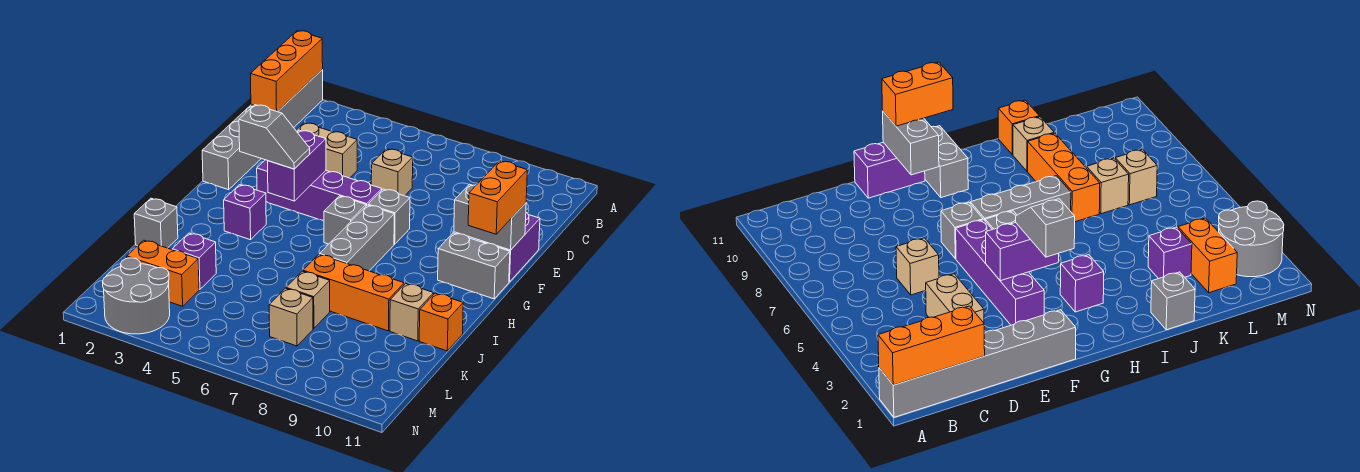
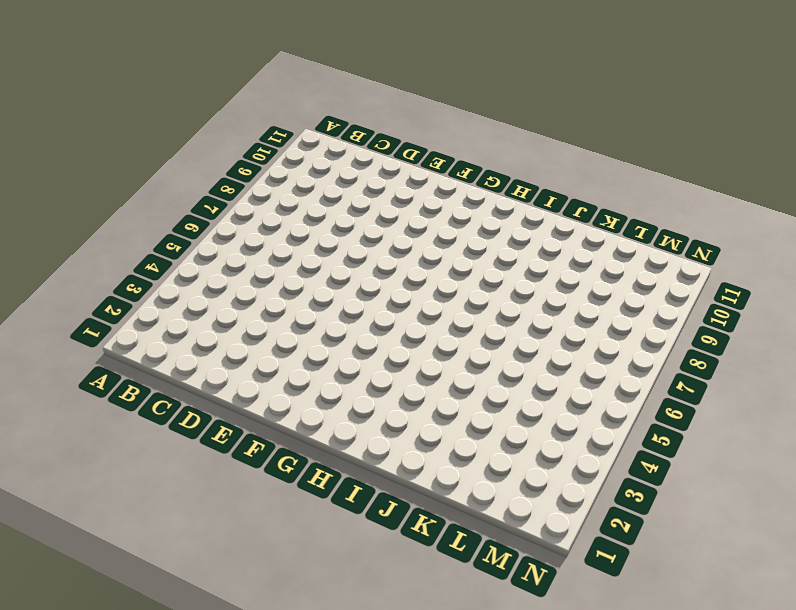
none -> grey 1x6 brick [202,70,323,190]
none -> tan 1x2 brick [296,123,357,178]
none -> tan 1x1 brick [371,149,413,196]

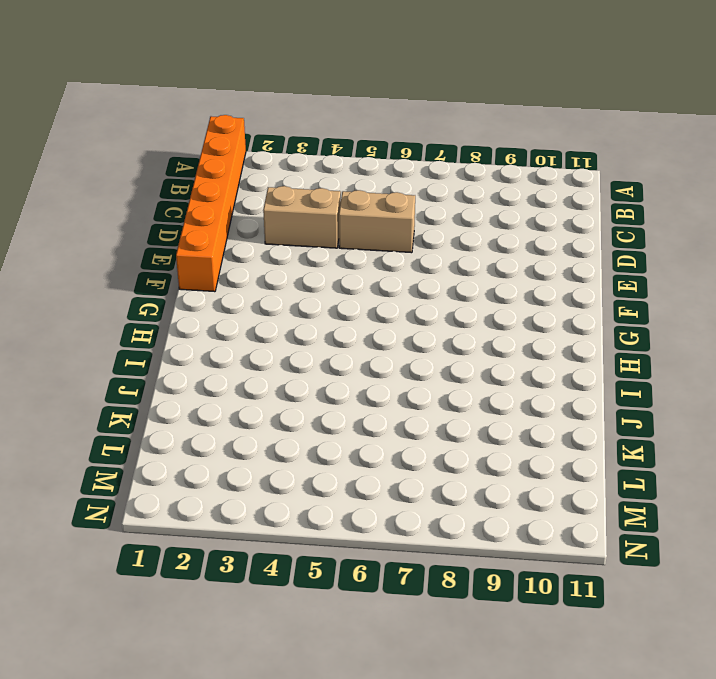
orange 1x6 brick [176,115,246,292] -> grey 1x6 brick [202,70,323,190]
tan 1x2 brick [339,190,415,253] -> tan 1x1 brick [371,149,413,196]
none -> purple 1x2 brick [483,213,540,282]
none -> purple 1x4 brick [257,160,382,221]
none -> grey 1x1 brick [368,189,410,244]

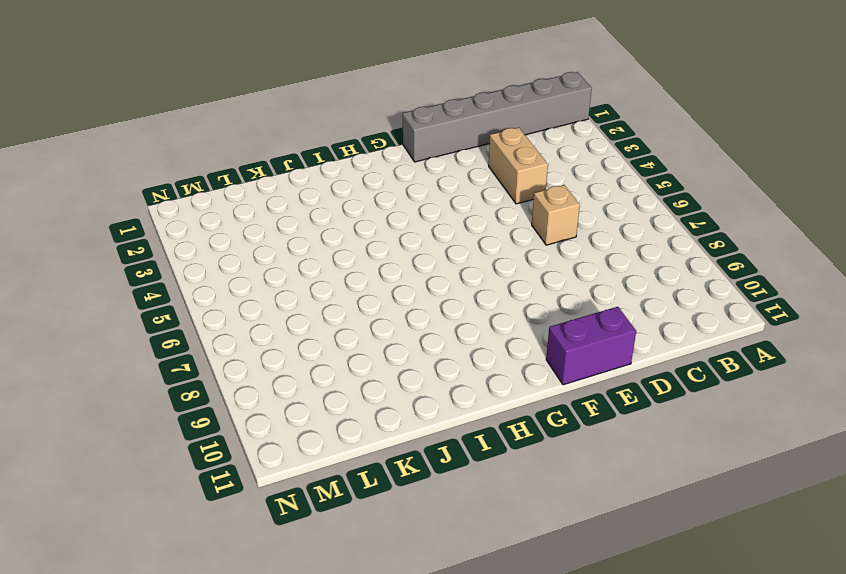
none -> purple 1x4 brick [257,160,382,221]
none -> grey 1x1 brick [368,189,410,244]
none -> grey 1x1 brick [324,196,366,244]

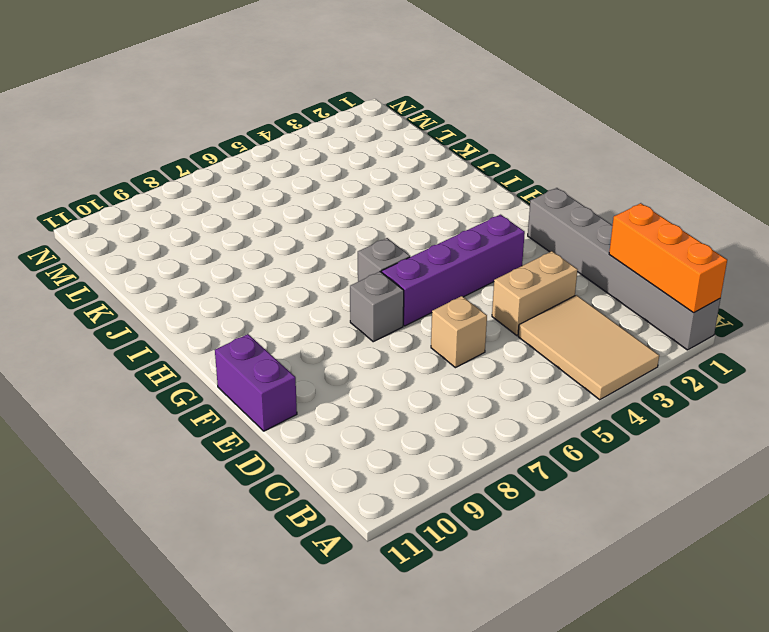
tan 2x3 tile [518,295,659,400] -> none
none -> grey 1x3 brick [320,205,394,271]
none -> grey 1x2 brick [438,233,510,299]
none -> purple 1x1 brick [224,185,266,240]

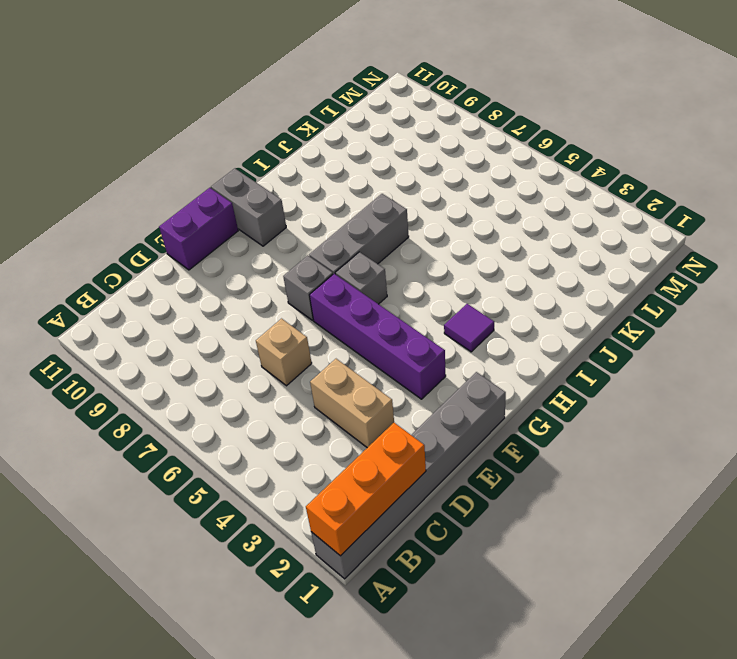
purple 1x1 tile [444,304,494,352] -> purple 1x1 brick [224,185,266,240]
none -> grey 1x1 brick [134,198,178,248]
none -> orange 1x3 brick [303,254,404,331]
none -> tan 1x1 brick [390,283,434,341]

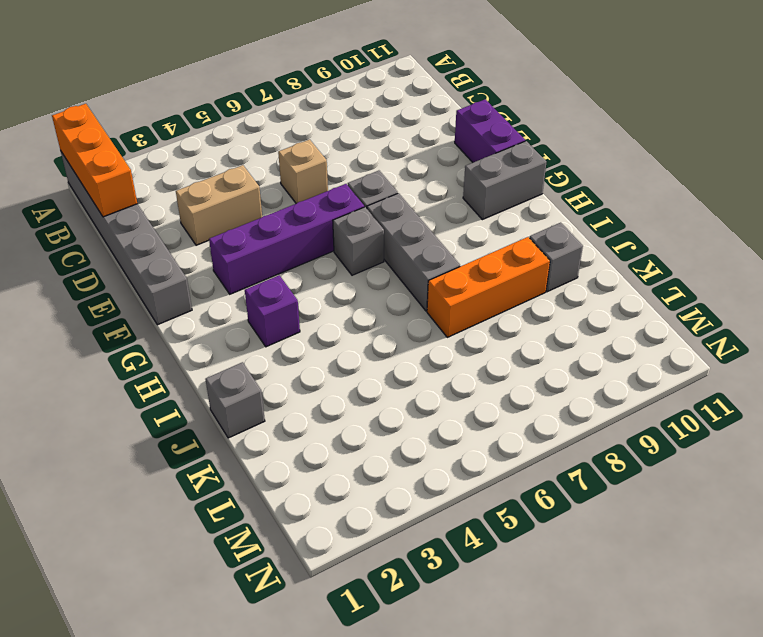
grey 1x1 brick [530,223,583,292] -> tan 1x1 brick [390,283,434,341]
none -> orange 1x1 brick [419,293,463,351]
none -> purple 1x1 brick [172,233,216,289]
none -> tan 1x1 brick [286,271,330,329]

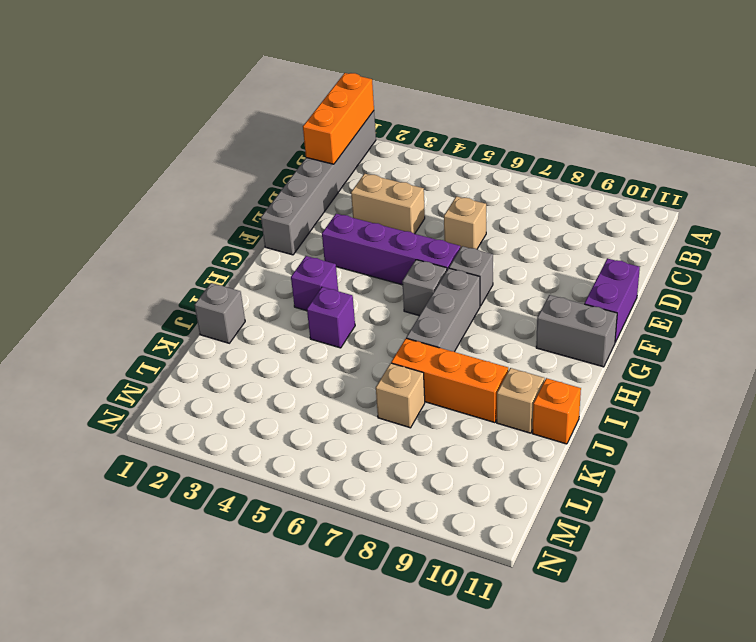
purple 1x1 brick [307,287,355,348] -> purple 1x1 brick moved to [172,233,216,289]
none -> orange 1x2 brick [127,240,199,306]
none -> tan 1x1 brick [269,288,313,346]
none -> grey 2x2 round brick [103,258,170,334]

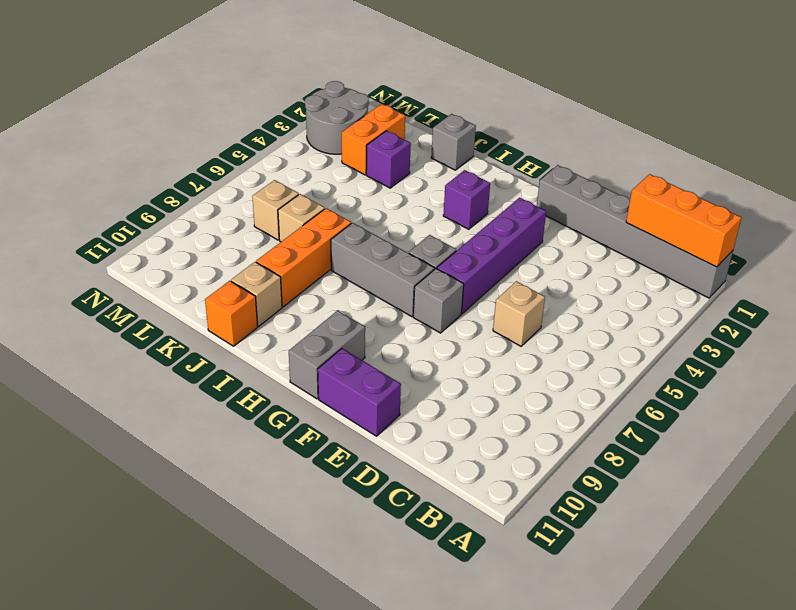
none -> tan 1x2 brick [296,123,357,178]
none -> purple 1x2 brick [268,130,326,201]
none -> grey 1x2 brick [454,184,526,250]

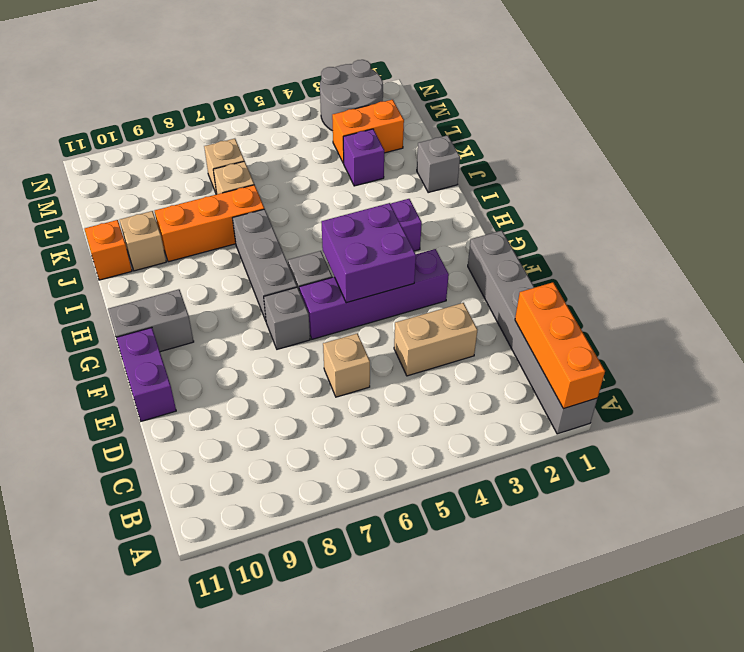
purple 2x2 brick [321,203,416,303] -> purple 1x2 brick [268,130,326,201]
none -> grey 1x2 brick [454,184,526,250]
none -> orange 1x2 brick [468,161,527,234]
none -> grey 1x2 slope [239,105,310,169]

